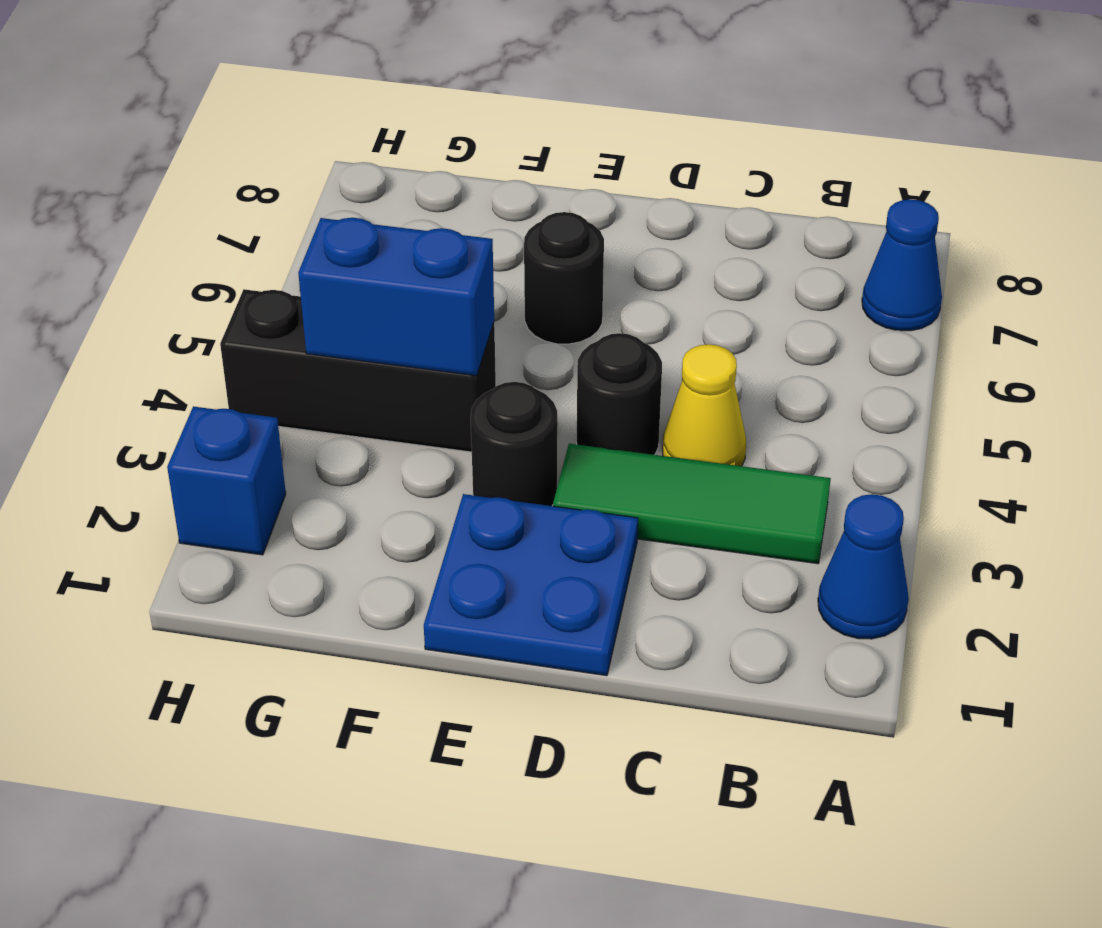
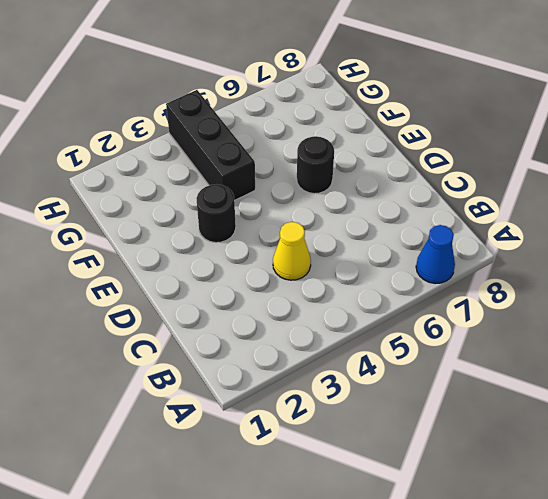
none -> blue 1x1 cone [818,494,909,639]
none -> green 1x3 tile [553,444,831,564]

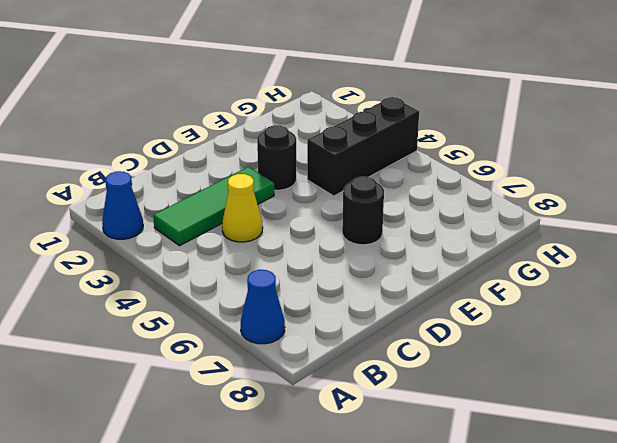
none -> blue 2x2 plate [424,494,638,676]
none -> black 1x1 round brick [577,333,662,455]

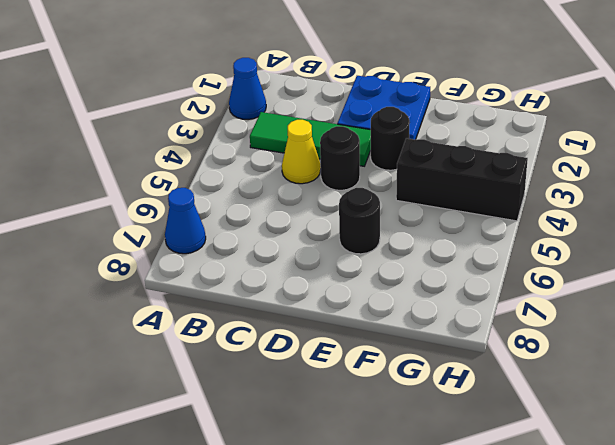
none -> blue 1x1 brick [167,407,286,555]
none -> blue 1x2 brick [298,218,494,376]

